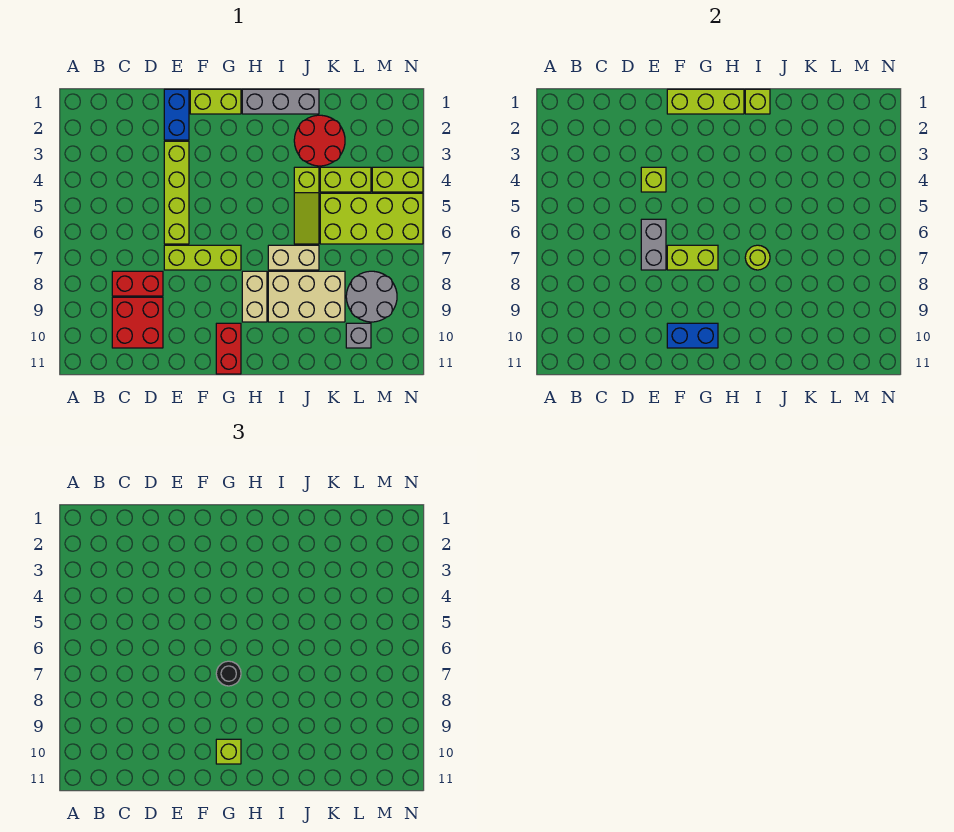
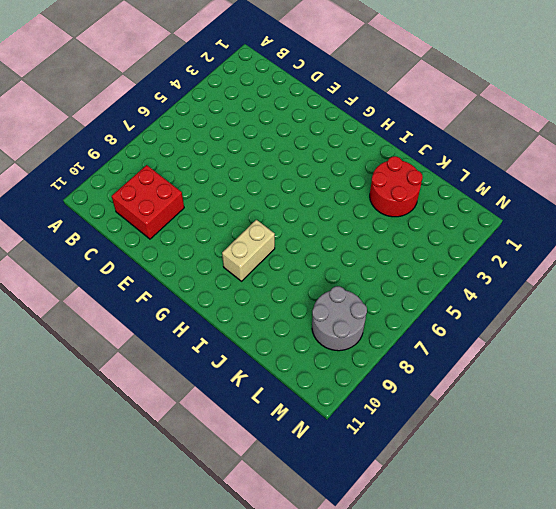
none -> red 1x2 brick [112,271,163,296]
none -> blue 1x2 brick [164,89,189,140]
none -> lime 1x4 brick [164,141,189,244]

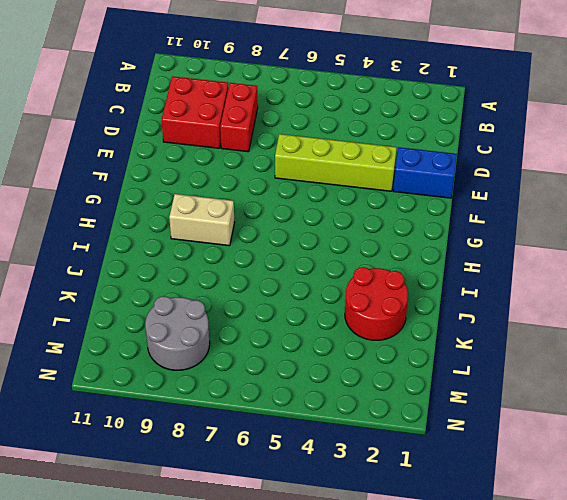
none -> lime 1x3 brick [164,245,241,270]
none -> lime 1x2 brick [190,89,241,114]
none -> red 1x2 brick [216,323,241,374]

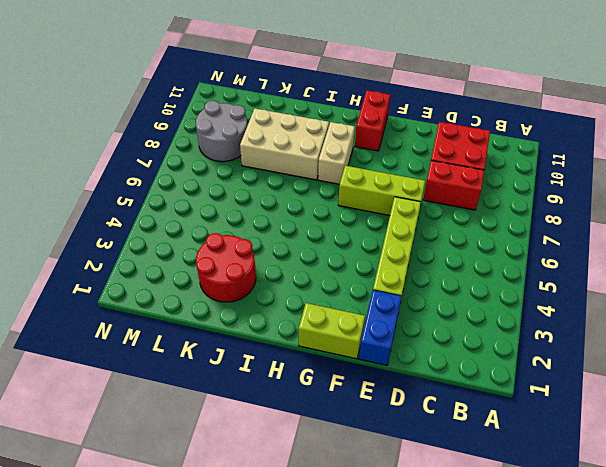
none -> grey 1x3 brick [242,89,319,114]
none -> tan 1x2 brick [268,245,319,270]
none -> lime 1x3 slope [294,167,319,244]

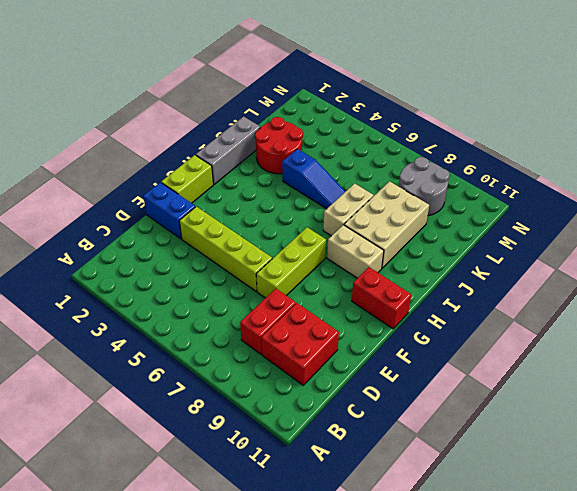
blue 1x3 slope [282,149,346,209] -> lime 1x3 slope [294,167,319,244]
none -> lime 1x2 brick [320,167,371,192]
none -> lime 2x4 brick [320,193,423,244]
none -> grey 1x1 brick [346,323,371,348]

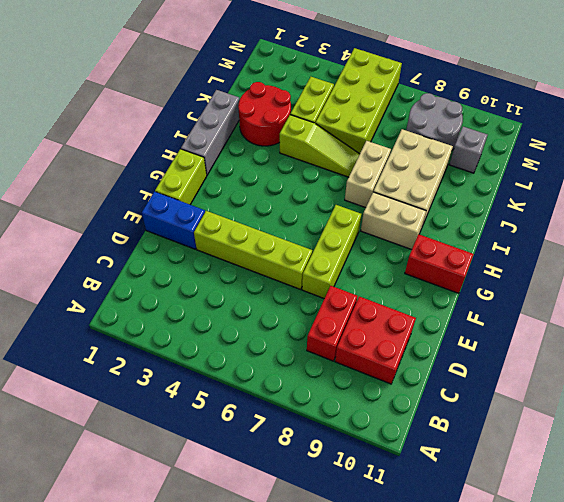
none -> lime 1x2 brick [372,167,423,192]
none -> lime 1x1 brick [641,167,666,192]
none -> grey 1x2 brick [641,219,666,270]

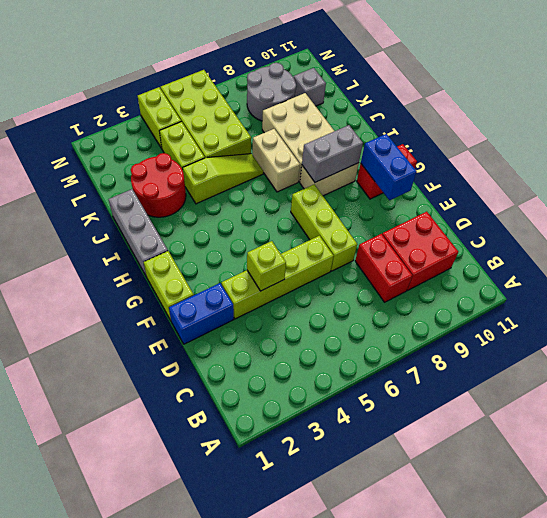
grey 1x2 brick [302,125,363,182] -> grey 1x2 brick moved to [641,219,666,270]
none -> lime 1x3 brick [667,89,744,114]
none -> lime 1x2 brick [667,245,718,270]
none -> lime 1x1 brick [745,89,770,114]

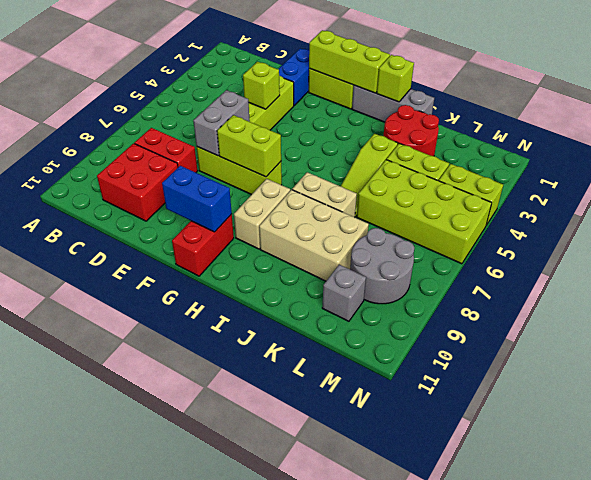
none -> lime 1x1 round brick [745,245,770,270]
none -> black 1x1 round brick [216,661,241,686]
none -> lime 1x1 brick [216,739,241,764]

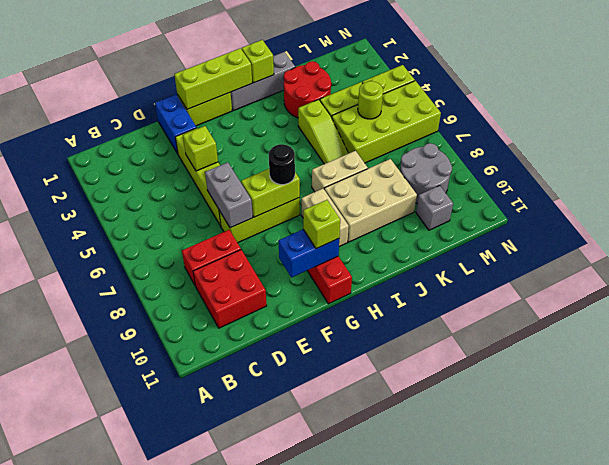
lime 1x1 round brick [358,81,383,119] -> lime 1x1 round brick moved to [745,245,770,270]

